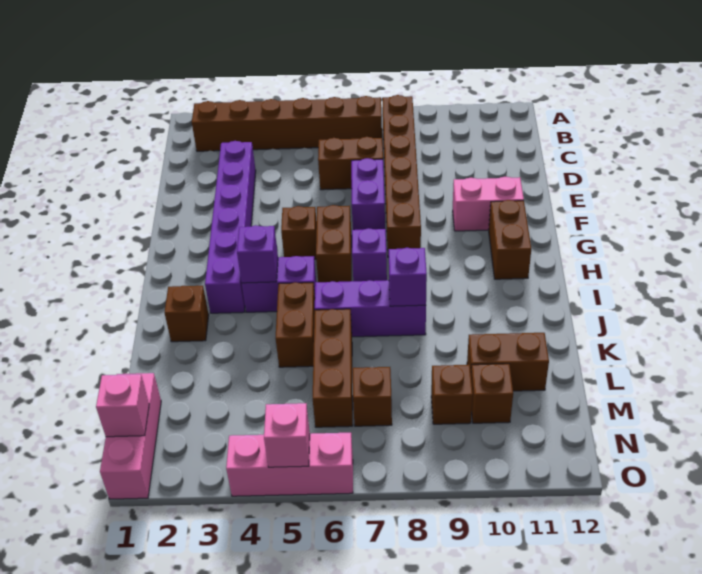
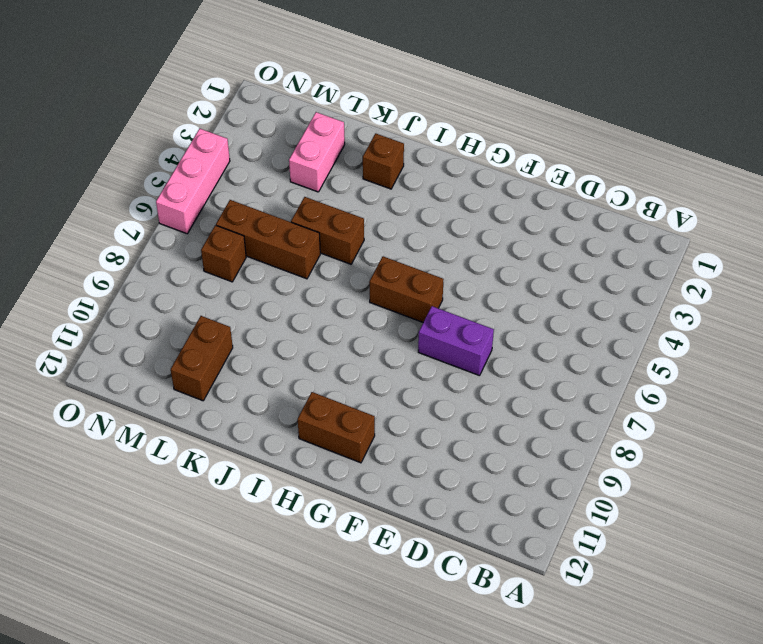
pink 1x2 brick [289,112,345,192] -> pink 1x2 brick moved to [453,177,524,231]
none -> brown 1x6 brick [192,96,382,151]
none -> brown 1x6 brick [382,95,421,257]
none -> purple 1x6 brick [205,141,256,313]

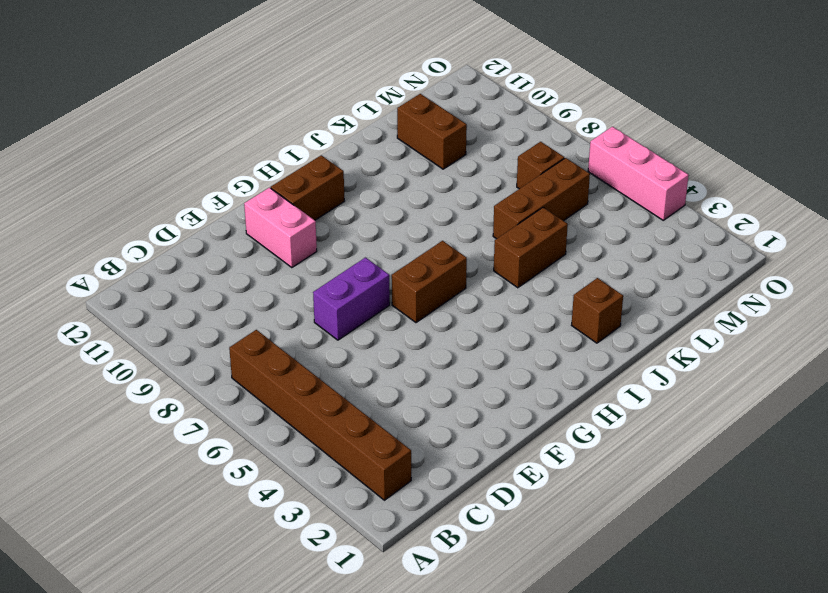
none -> brown 1x6 brick [382,95,421,257]
none -> purple 1x6 brick [205,141,256,313]
none -> brown 1x2 brick [318,137,383,190]

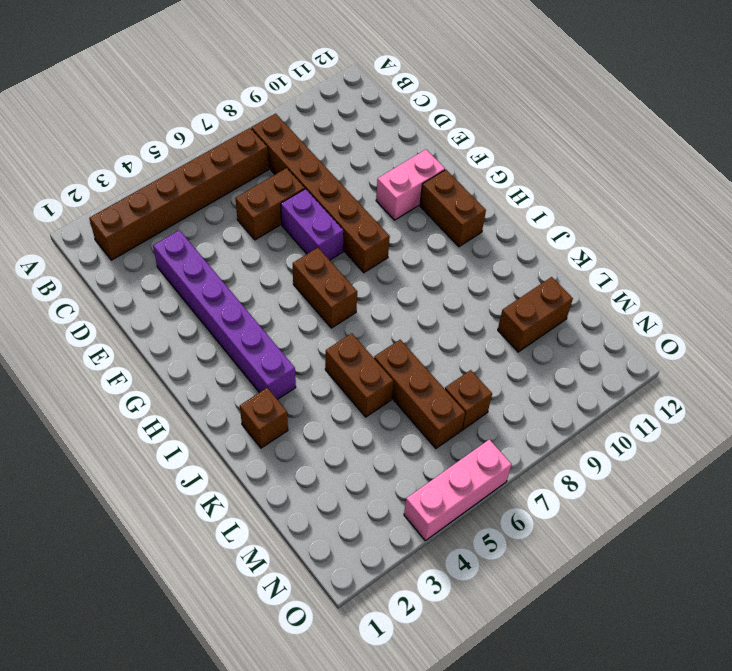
none -> brown 1x1 brick [281,206,317,259]
none -> purple 1x1 brick [352,228,387,281]
none -> purple 1x2 brick [242,256,316,312]

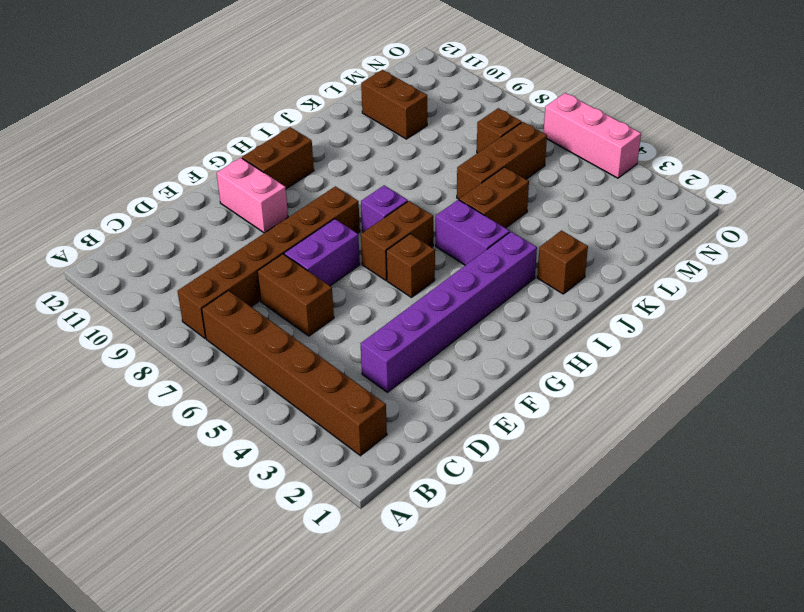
none -> purple 1x3 brick [315,280,426,337]
none -> pink 1x3 brick [100,373,161,499]
none -> brown 1x1 brick [431,365,473,424]

